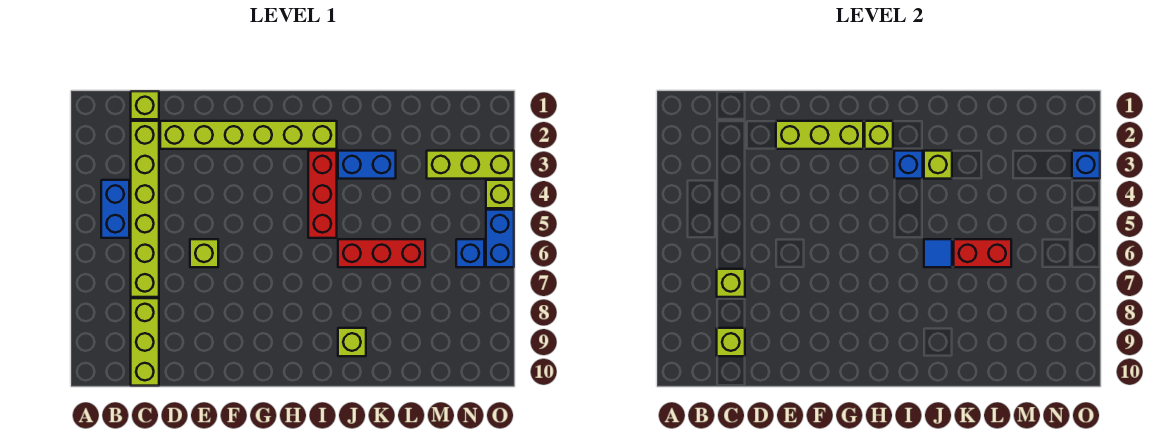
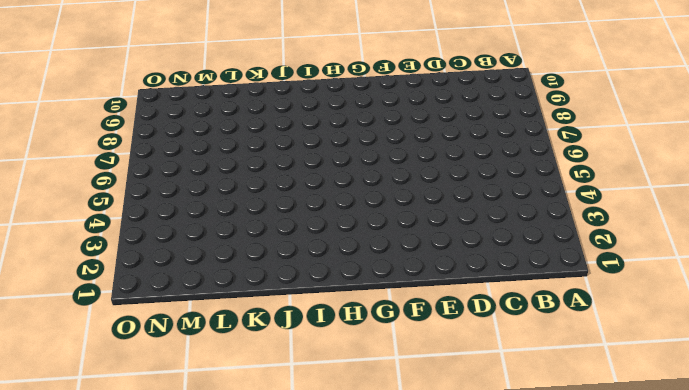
none -> blue 1x2 brick [101,180,129,238]
none -> lime 1x1 brick [131,91,159,119]
none -> lime 1x6 brick [131,121,159,297]

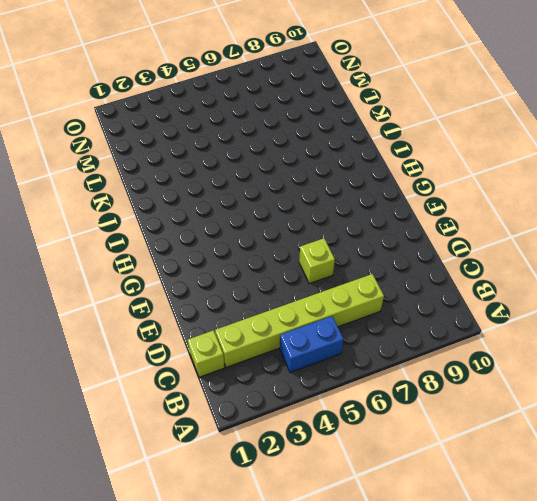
none -> lime 1x3 brick [131,298,159,386]
none -> lime 1x6 brick [160,121,337,149]
none -> red 1x3 brick [308,151,337,238]

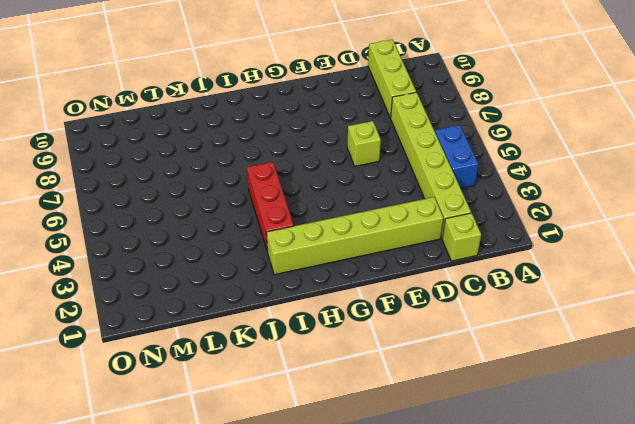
none -> blue 1x2 brick [338,151,396,179]
none -> red 1x3 brick [338,239,425,267]
none -> lime 1x1 brick [338,328,366,356]

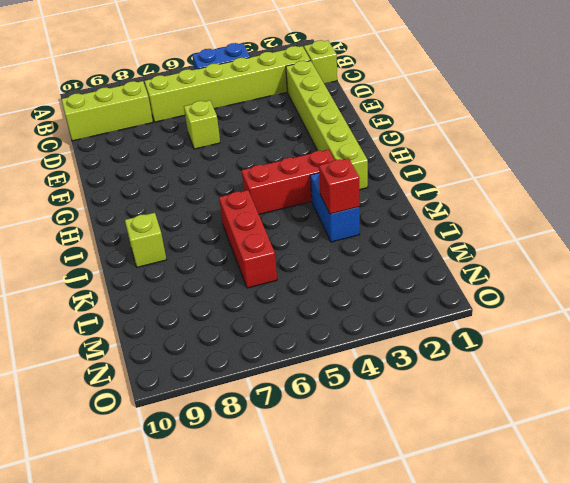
red 1x1 brick [319,158,360,214] -> none
none -> lime 1x3 brick [427,151,514,179]
none -> blue 1x1 brick [456,239,484,267]
none -> lime 1x1 brick [486,180,514,208]

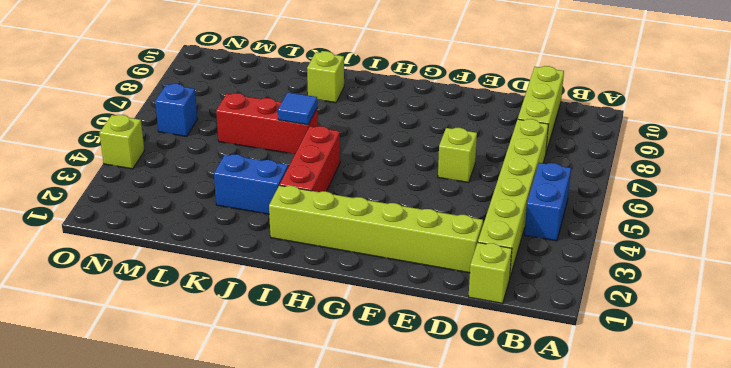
none -> lime 1x3 brick [427,151,514,179]
none -> blue 1x2 brick [486,210,514,267]
none -> lime 1x1 brick [717,269,745,297]

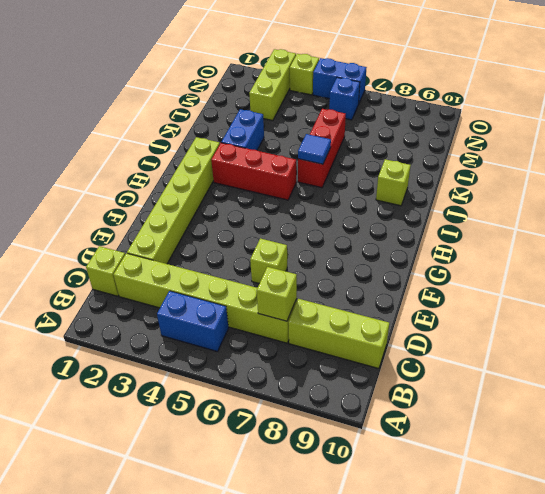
none -> lime 1x1 brick [717,328,745,356]
none -> lime 1x3 brick [776,121,863,149]
none -> lime 1x1 brick [865,121,893,149]

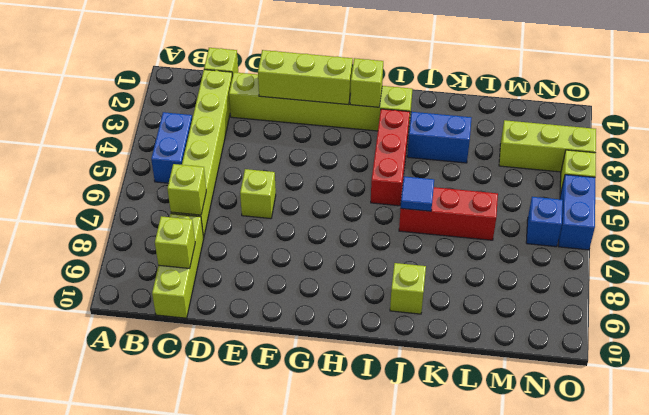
none -> blue 1x1 brick [894,151,923,179]
none -> lime 1x1 brick [924,151,952,179]
none -> red 1x2 brick [954,239,1011,267]

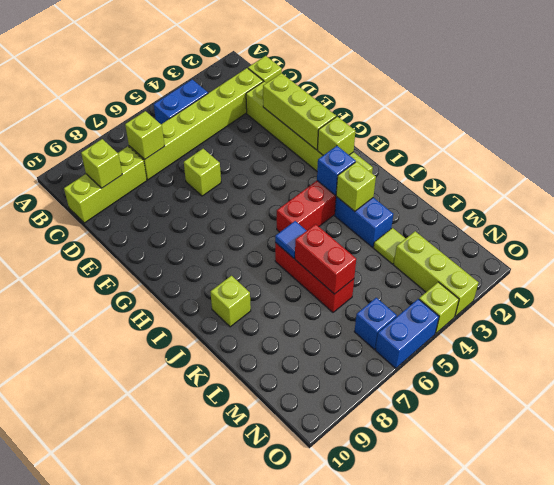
lime 1x1 tile [374,228,406,264] -> none
none -> blue 1x1 brick [1072,151,1100,179]

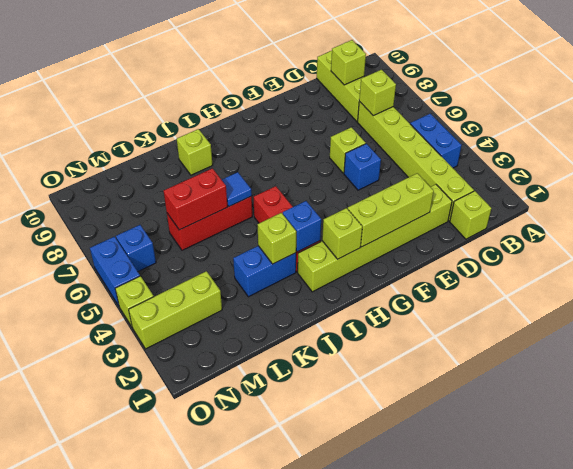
blue 1x1 brick [344,144,381,190] -> blue 1x1 brick moved to [1072,151,1100,179]

